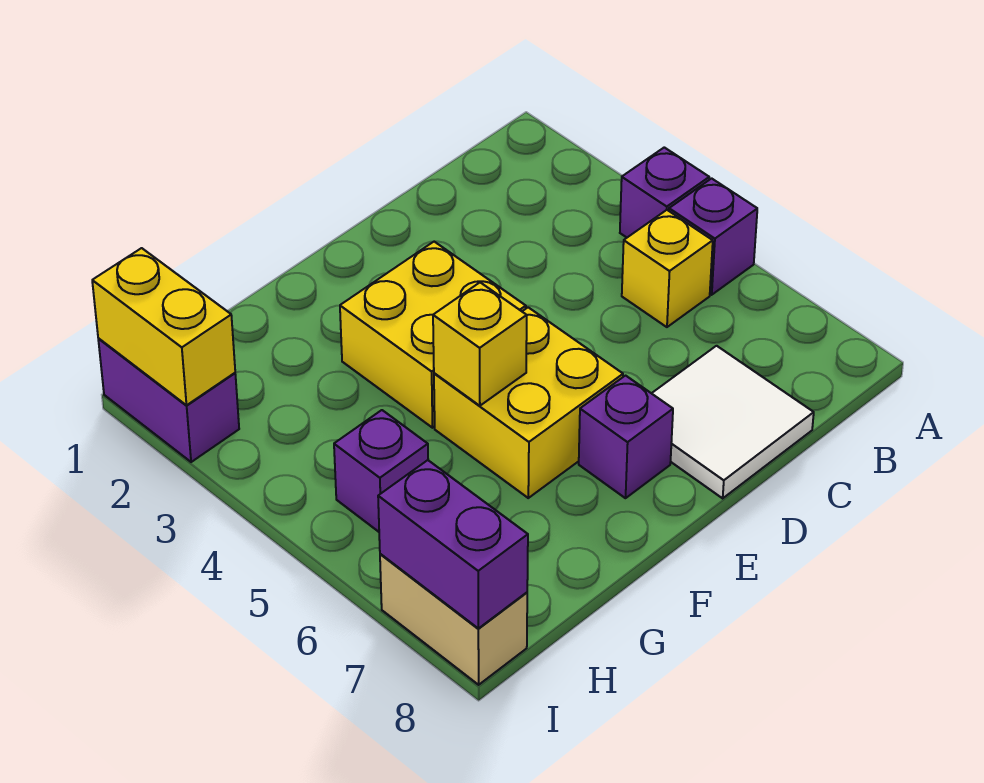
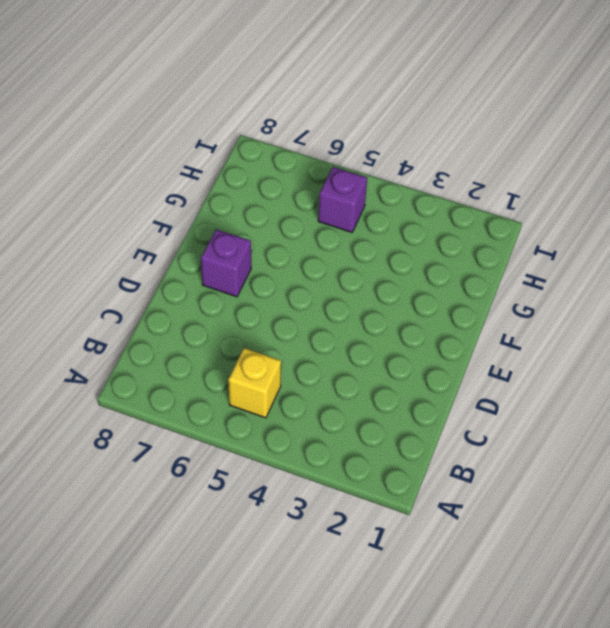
none -> purple 1x1 brick [620,147,709,237]
none -> purple 1x1 brick [669,178,757,295]
none -> white 2x2 tile [652,346,814,498]

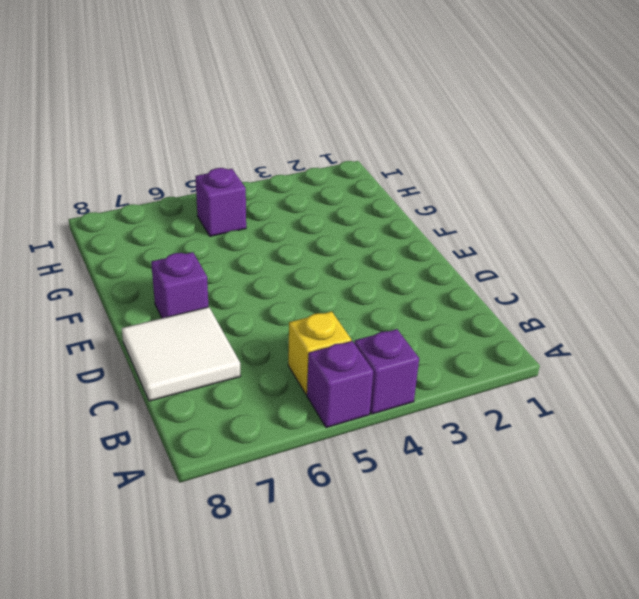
none -> yellow 2x2 brick [340,242,526,428]
none -> yellow 2x2 brick [434,307,623,498]
none -> purple 1x2 brick [98,338,239,462]

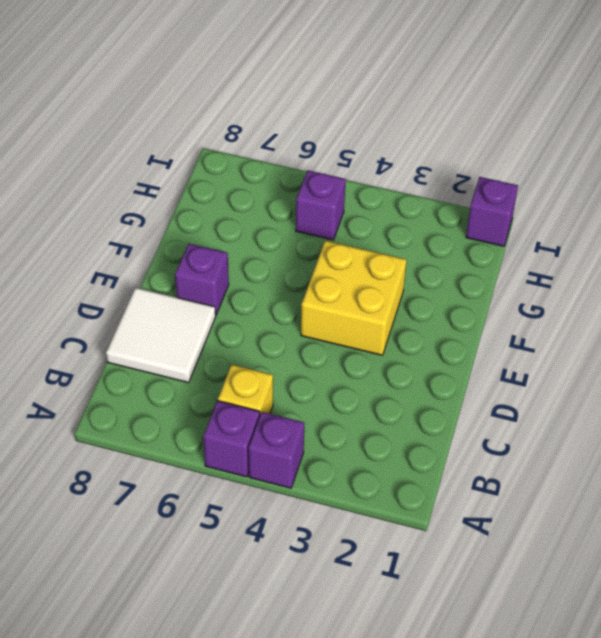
purple 1x1 brick [466,177,518,246] -> purple 1x2 brick [98,338,239,462]
none -> yellow 2x2 brick [434,307,623,498]
none -> tan 1x2 brick [380,554,527,685]
none -> yellow 1x1 brick [433,282,527,406]

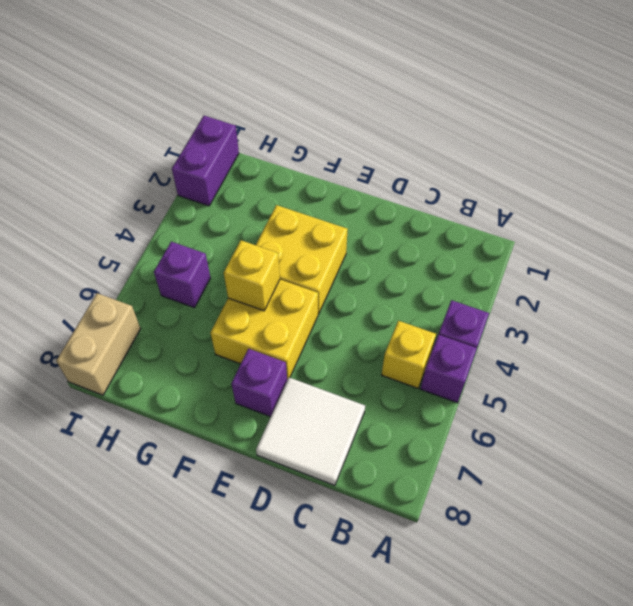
none -> yellow 1x2 brick [92,248,235,405]
none -> purple 1x2 brick [378,460,528,628]

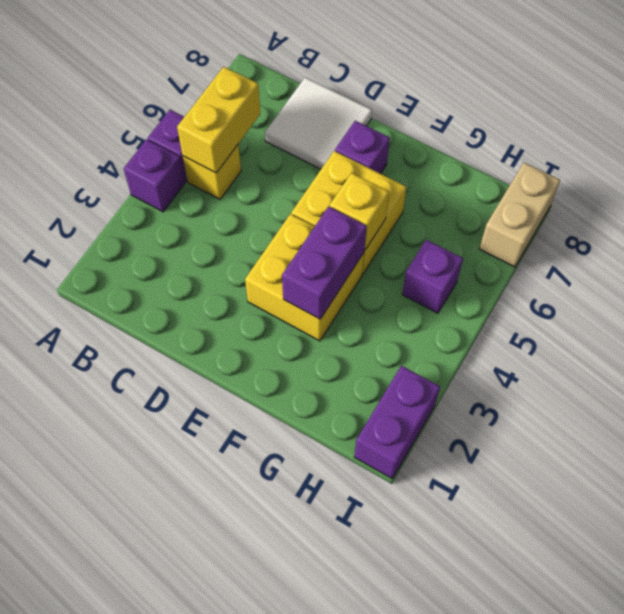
yellow 1x2 brick [177,67,260,173] -> yellow 1x2 brick moved to [92,248,235,405]
purple 1x2 brick [282,207,367,319] -> purple 1x2 brick moved to [378,460,528,628]

